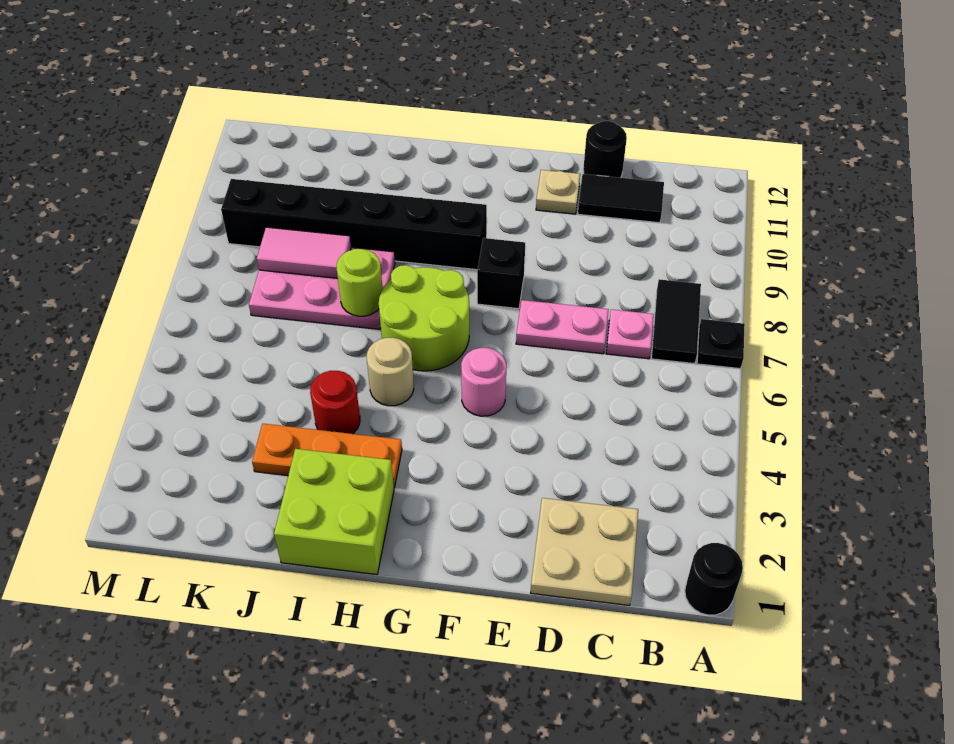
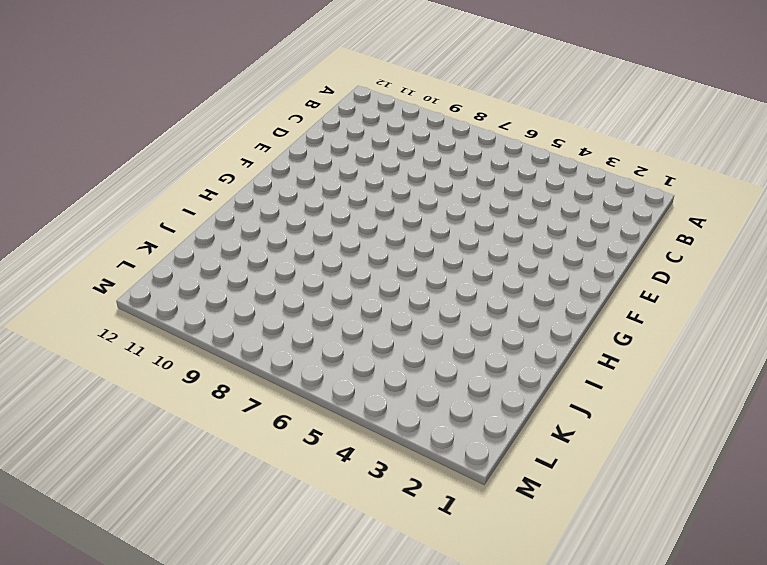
none -> black 1x1 round brick [685,543,743,615]
none -> black 1x1 plate [697,319,745,369]
none -> black 1x2 tile [652,279,701,364]

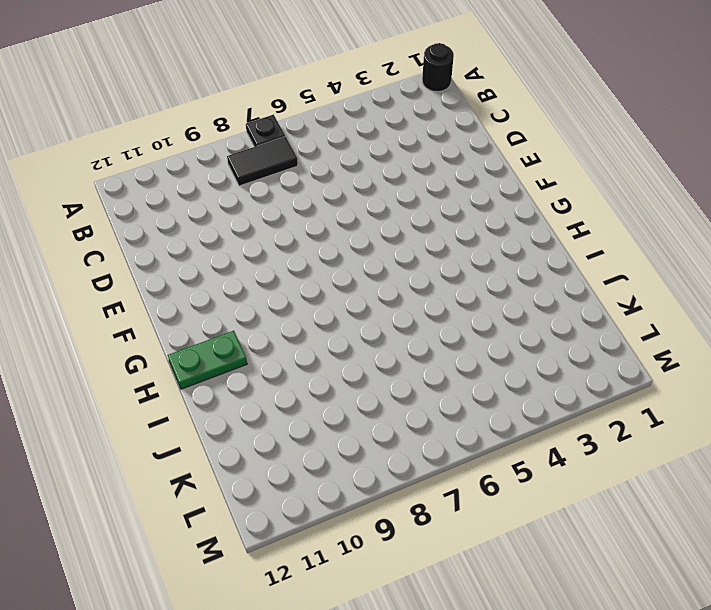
green 1x2 plate [168,331,247,389] -> none
none -> tan 2x2 plate [531,498,638,605]
none -> pink 1x1 plate [606,309,654,359]
none -> black 1x2 tile [578,174,664,223]

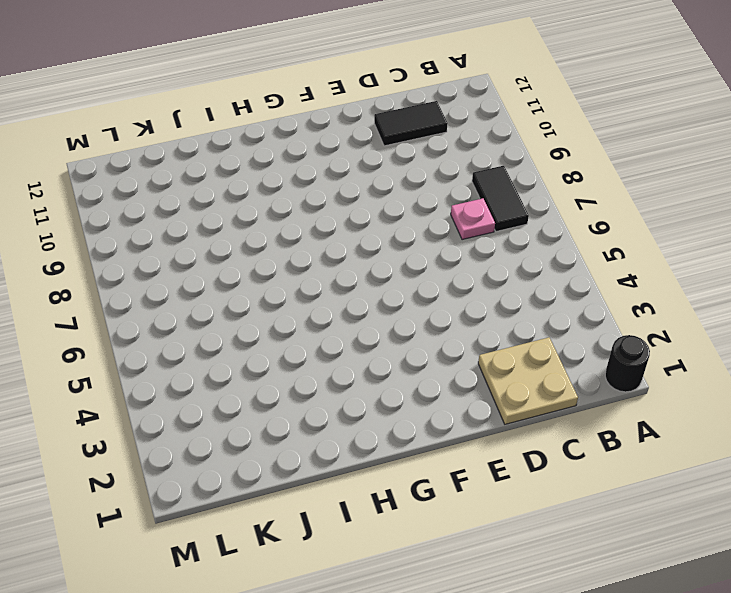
none -> black 1x1 plate [697,319,745,369]
none -> pink 1x2 plate [516,300,609,354]
none -> black 1x1 round brick [583,121,627,178]

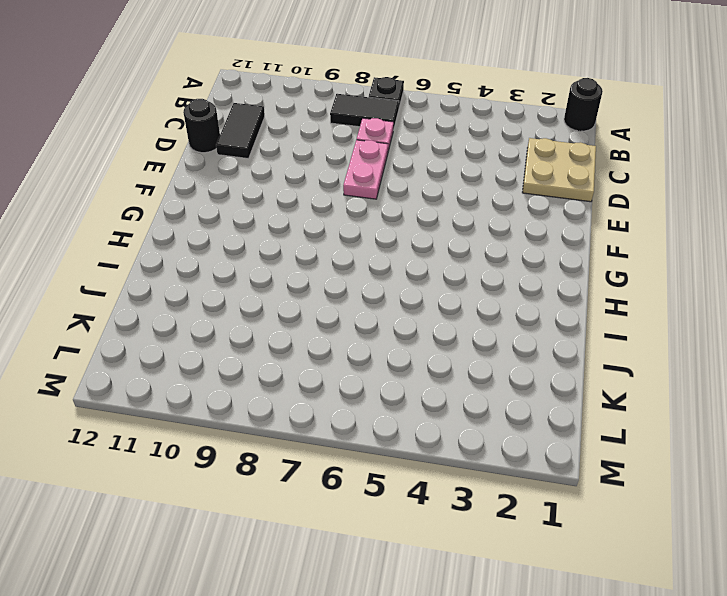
none -> tan 1x1 plate [536,170,580,214]
none -> pink 1x1 round brick [461,348,506,416]
none -> black 1x1 brick [477,238,525,309]

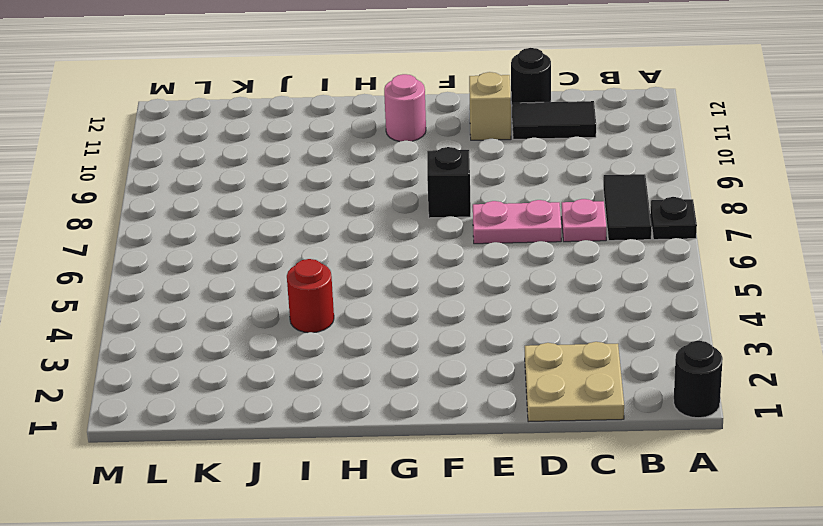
tan 1x1 brick [469,72,511,140] -> tan 1x1 plate [536,170,580,214]
pink 1x1 round brick [384,74,426,142] -> pink 1x1 round brick moved to [461,348,506,416]
none -> lime 2x2 round brick [379,265,469,371]
none -> black 1x6 brick [221,179,487,270]
none -> lime 2x2 brick [274,449,394,575]

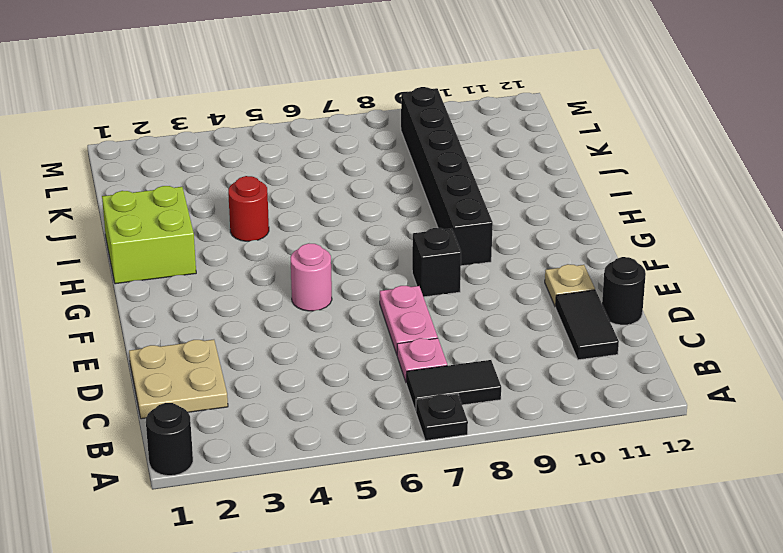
none -> lime 2x2 round brick [379,265,469,371]
none -> orange 1x3 plate [252,424,402,488]
none -> tan 1x1 round brick [367,338,414,406]

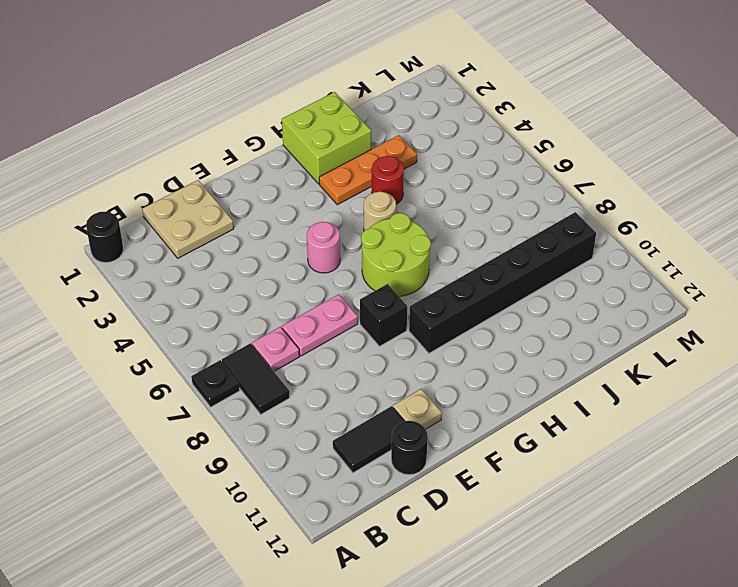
none -> pink 2x3 plate [249,247,395,329]
none -> lime 1x1 round brick [337,249,383,316]
none -> pink 1x2 tile [257,227,351,278]

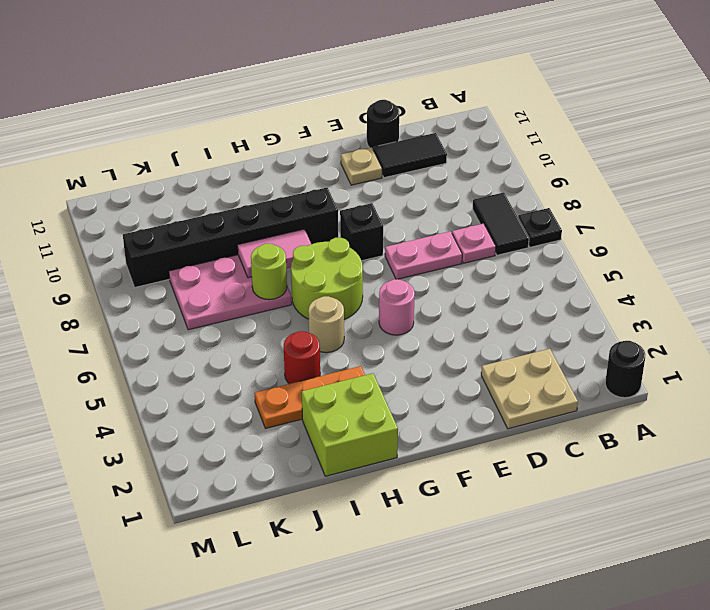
pink 1x2 tile [238,229,311,278] -> pink 1x2 tile moved to [257,227,351,278]

